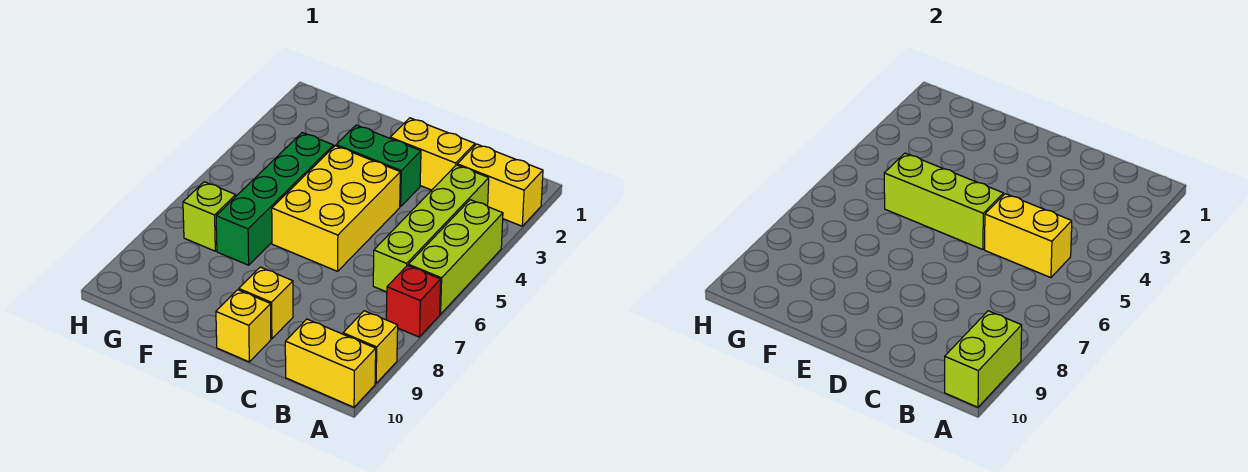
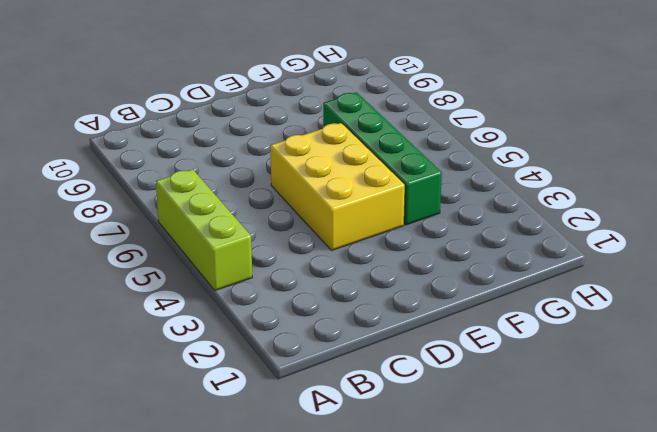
none -> yellow 1x2 brick [457,144,543,226]
none -> red 1x1 brick [386,265,441,337]
none -> yellow 1x1 brick [343,311,398,383]

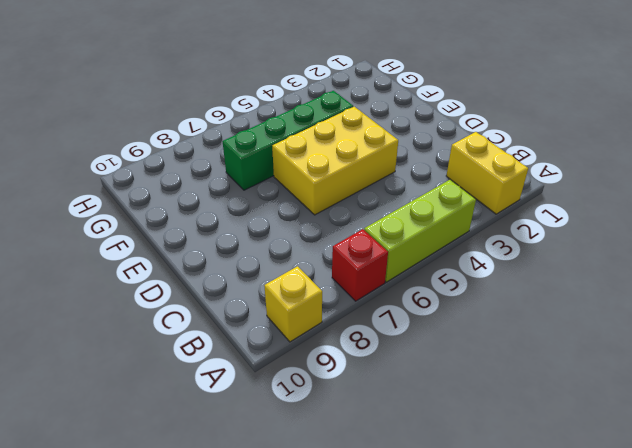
none -> yellow 1x2 brick [285,319,376,407]
none -> lime 1x4 brick [373,165,489,292]
none -> yellow 1x2 brick [390,118,475,190]

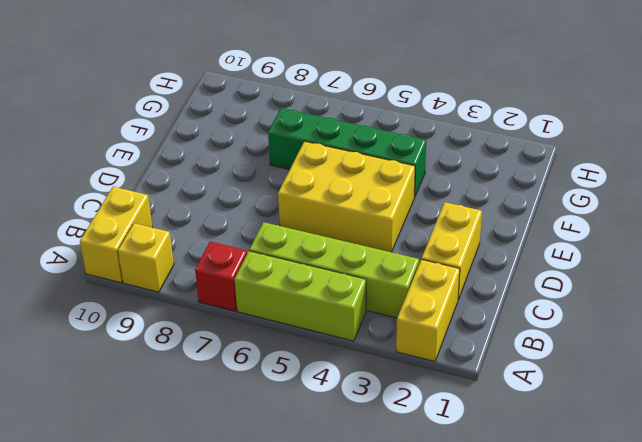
none -> green 1x2 brick [336,125,421,207]
none -> yellow 1x1 brick [239,267,293,339]
none -> yellow 1x1 brick [216,290,271,362]

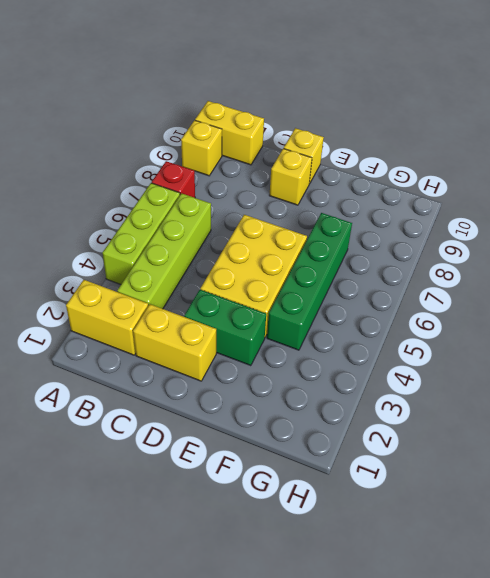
none -> lime 1x1 brick [183,182,236,251]
none -> lime 1x2 brick [945,311,1022,407]
none -> yellow 1x2 brick [985,194,1072,278]

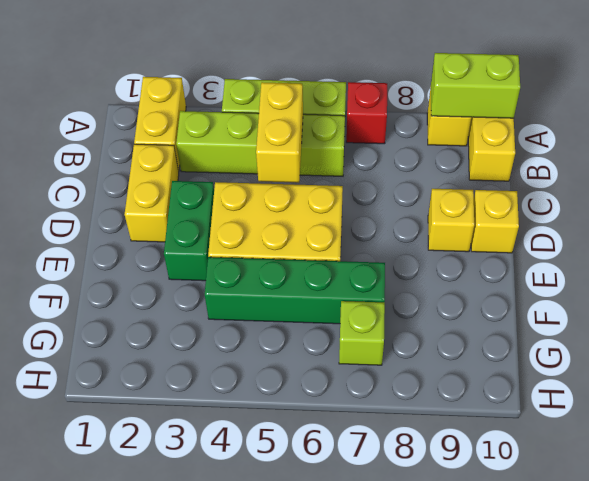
none -> lime 1x3 brick [884,153,1003,250]

